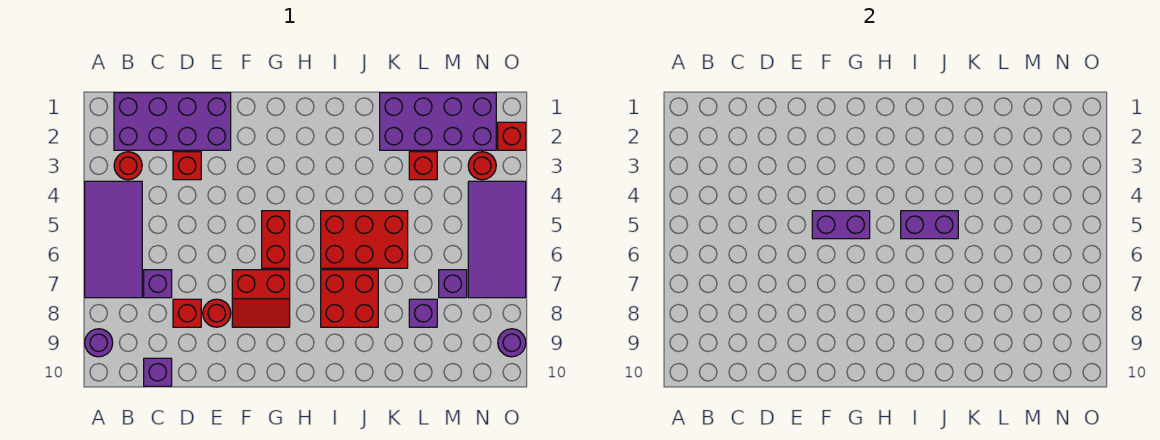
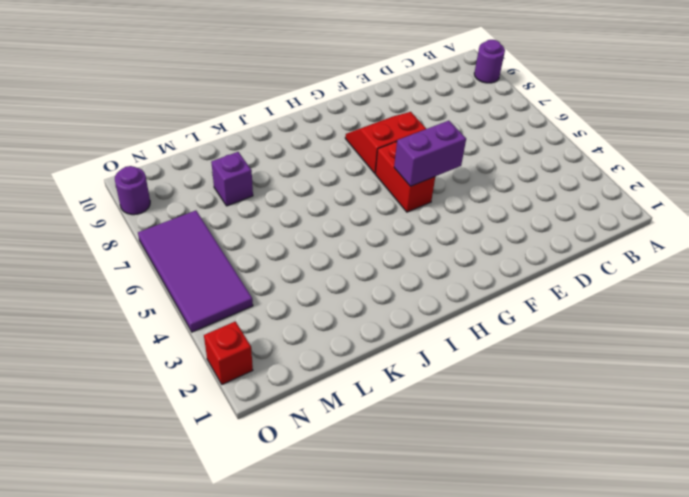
none -> purple 2x4 tile [85,181,142,298]
none -> purple 2x4 brick [114,93,231,150]
none -> red 1x1 round brick [114,152,142,180]

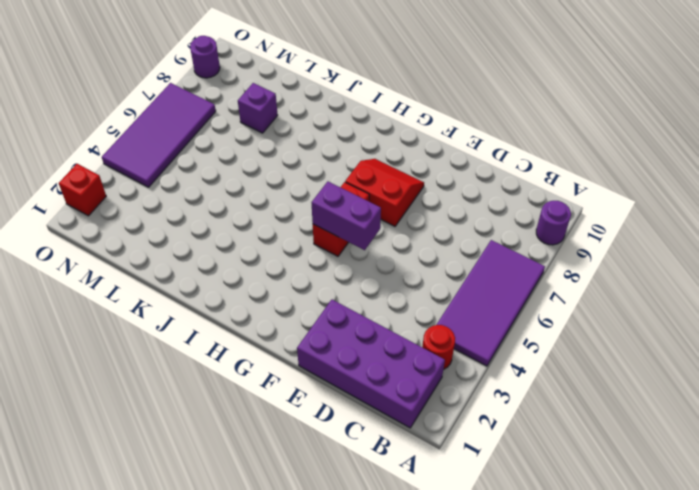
none -> purple 1x1 brick [144,270,172,298]
none -> purple 1x1 brick [144,358,172,386]
none -> red 1x1 brick [173,152,201,180]

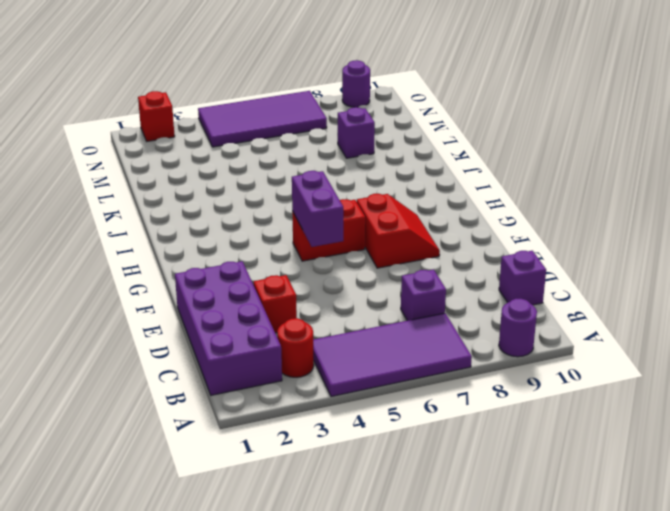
none -> red 1x1 brick [173,299,201,327]
none -> red 1x1 round brick [203,299,231,327]
none -> red 2x3 brick [321,211,408,268]

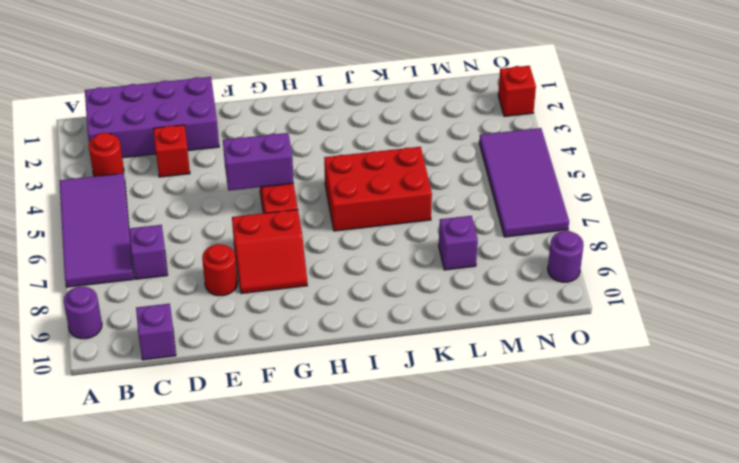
none -> red 1x1 brick [173,299,201,327]
none -> red 2x2 brick [321,270,378,327]
none -> purple 2x4 brick [380,93,496,150]

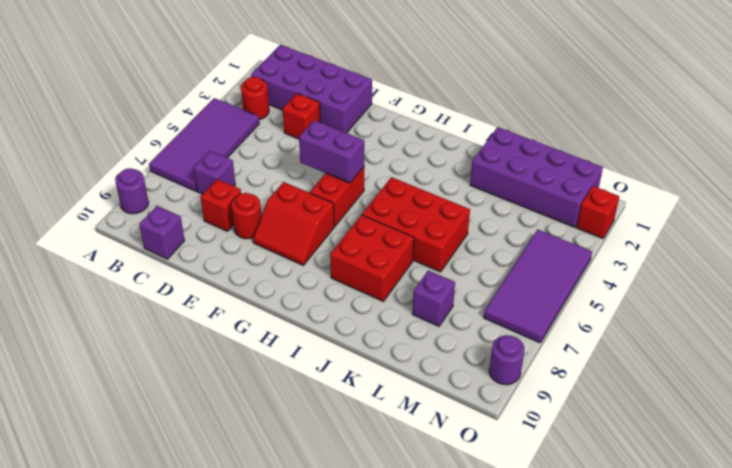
none -> red 1x1 brick [409,152,437,180]
none -> purple 1x1 brick [439,270,467,298]
none -> red 1x1 round brick [468,152,496,180]

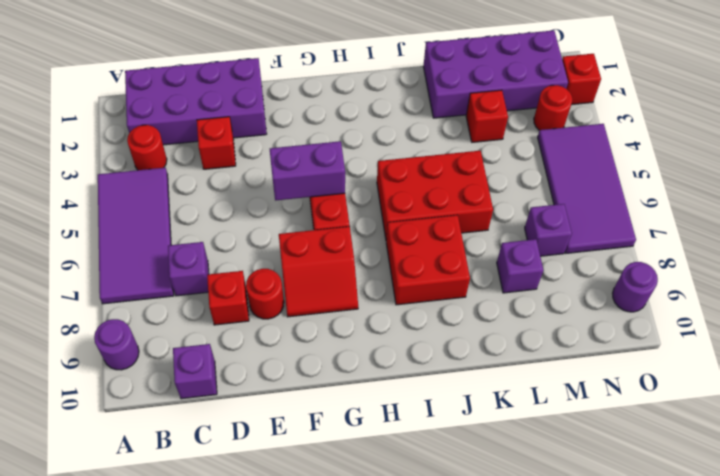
none -> purple 1x2 brick [901,211,958,239]

